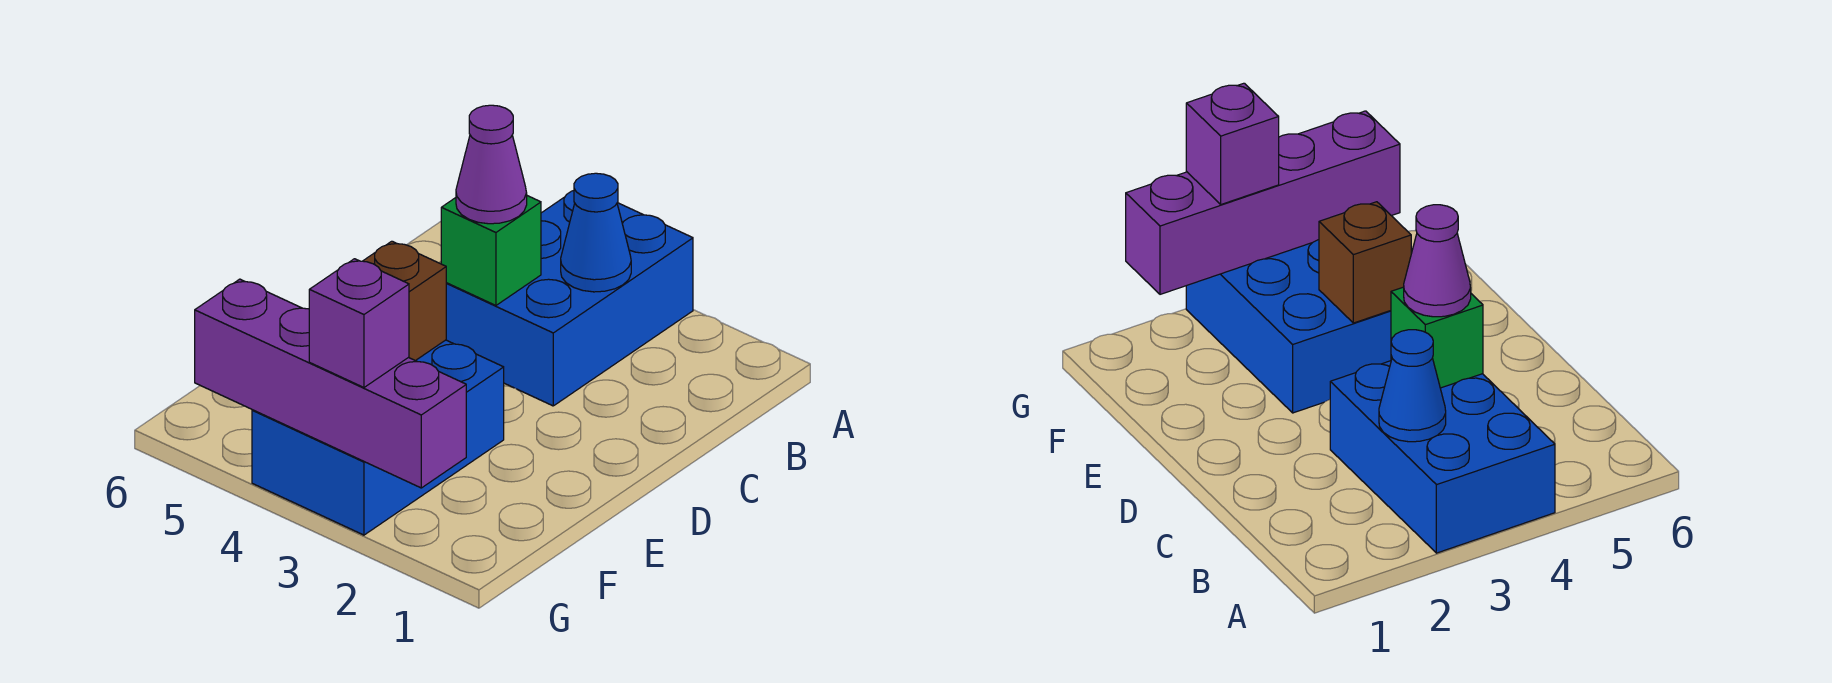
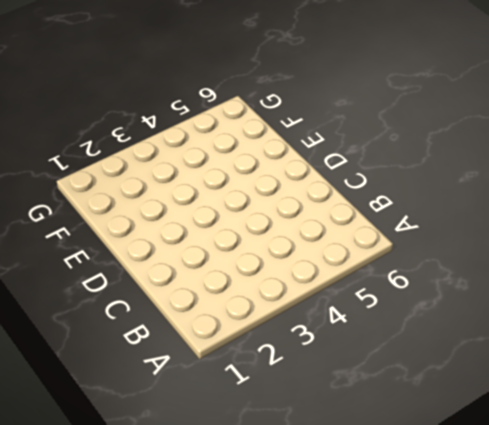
none -> blue 2x3 brick [446,191,693,406]
none -> blue 2x3 brick [252,340,504,535]

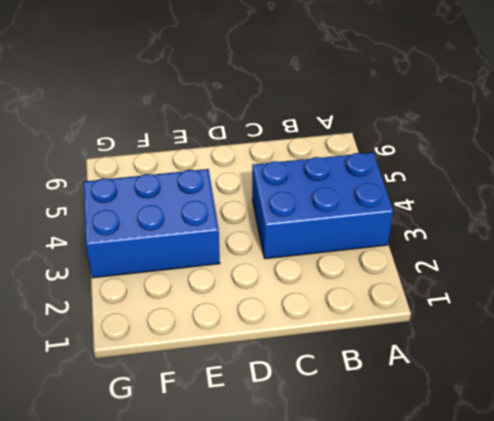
none -> blue 1x1 cone [561,173,631,292]
none -> green 1x1 brick [441,196,541,305]

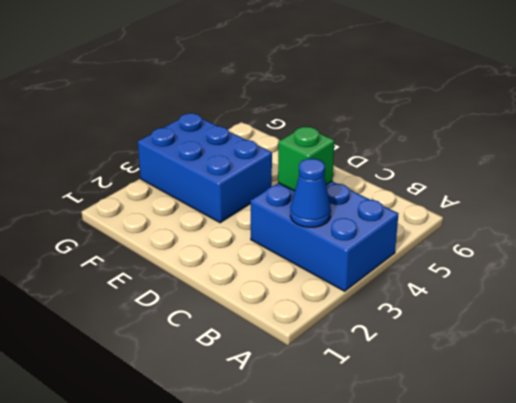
none -> brown 1x1 brick [363,241,446,361]
none -> purple 1x4 brick [195,279,466,488]

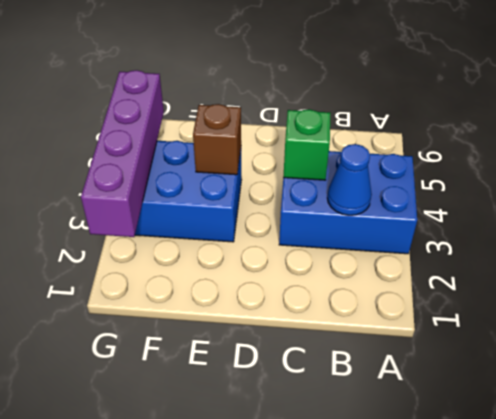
none -> purple 1x1 cone [456,105,527,224]
none -> purple 1x1 brick [309,259,409,387]

